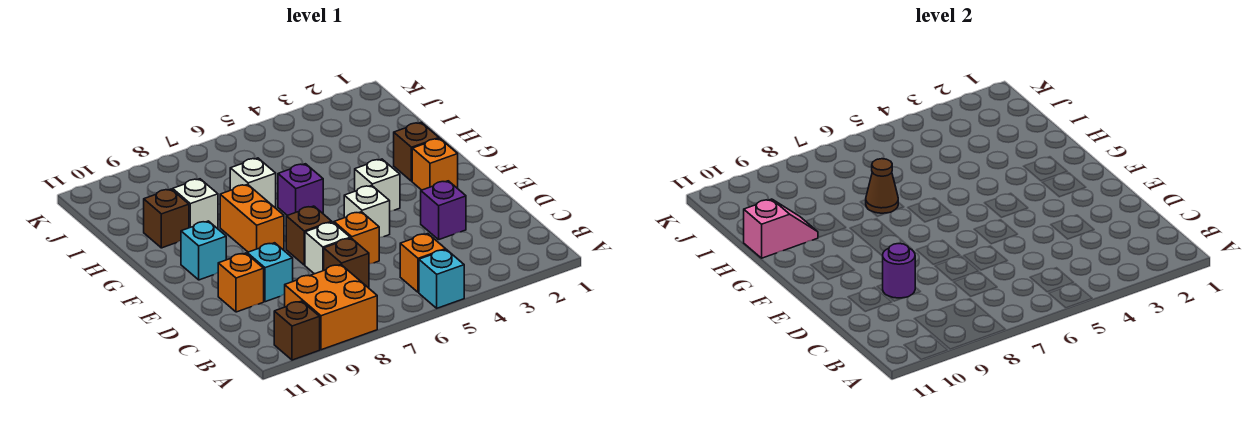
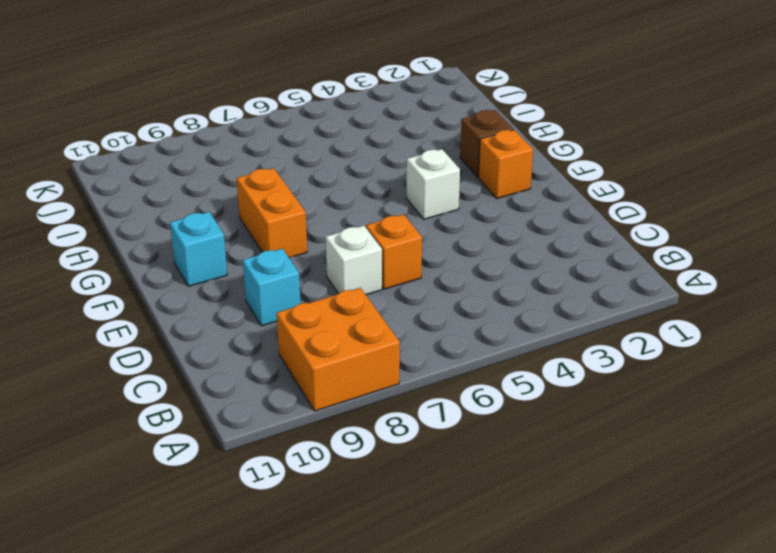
none -> cyan 1x1 brick [419,250,464,308]
none -> brown 1x1 brick [274,301,320,360]
none -> orange 1x1 brick [400,234,446,292]

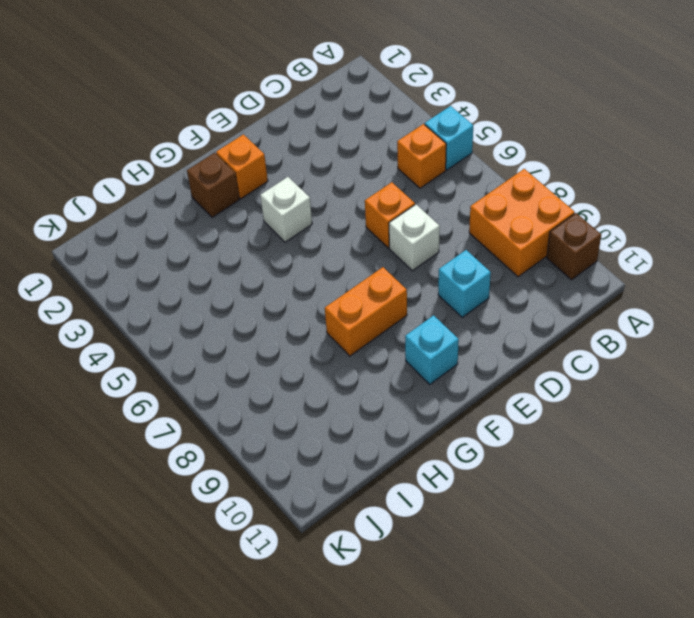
none -> brown 1x1 brick [324,238,369,288]
none -> purple 1x1 brick [421,181,466,240]
none -> orange 1x1 brick [218,253,264,312]

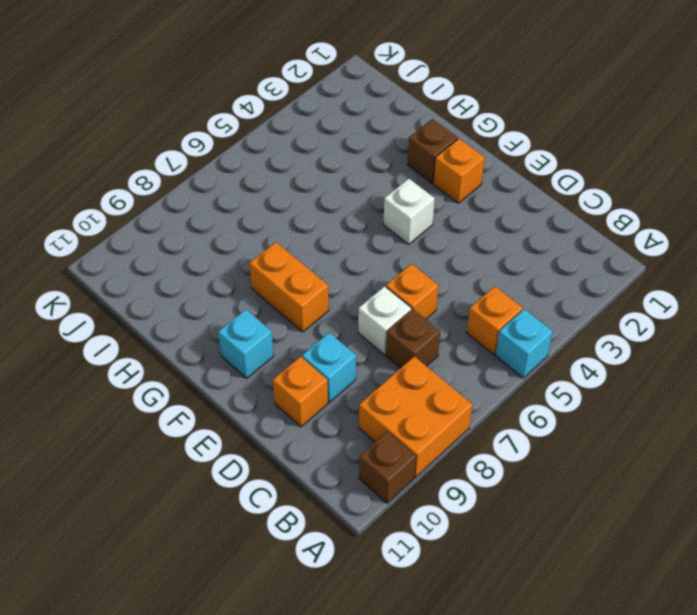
none -> purple 1x1 brick [421,181,466,240]
none -> white 1x1 brick [344,185,390,238]
none -> brown 1x1 brick [286,206,332,265]

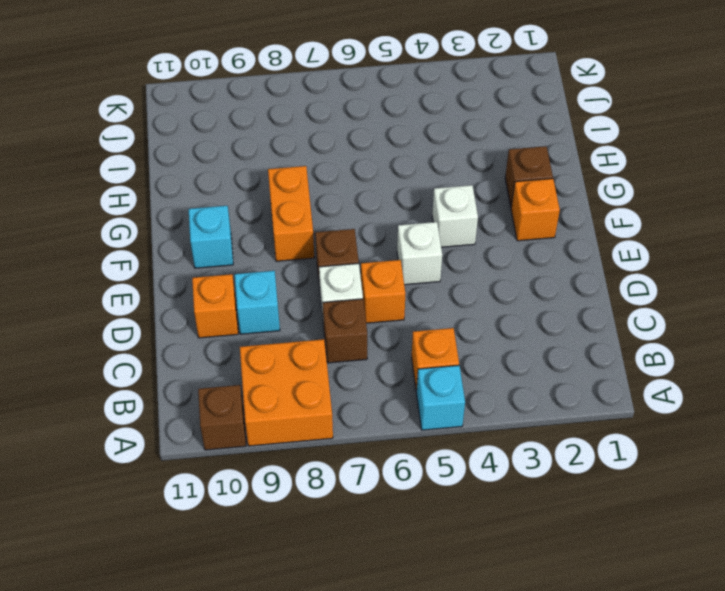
none -> purple 1x1 brick [421,181,466,240]
none -> purple 1x1 brick [278,164,323,215]
none -> white 1x1 brick [230,158,276,207]

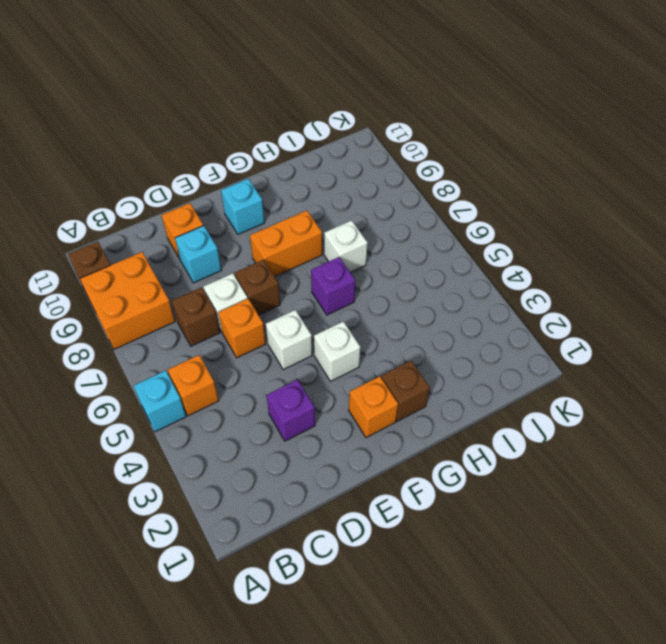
none -> white 1x1 brick [173,179,218,228]
none -> brown 1x1 brick [144,189,189,248]
none -> purple 1x1 round brick [883,244,915,298]

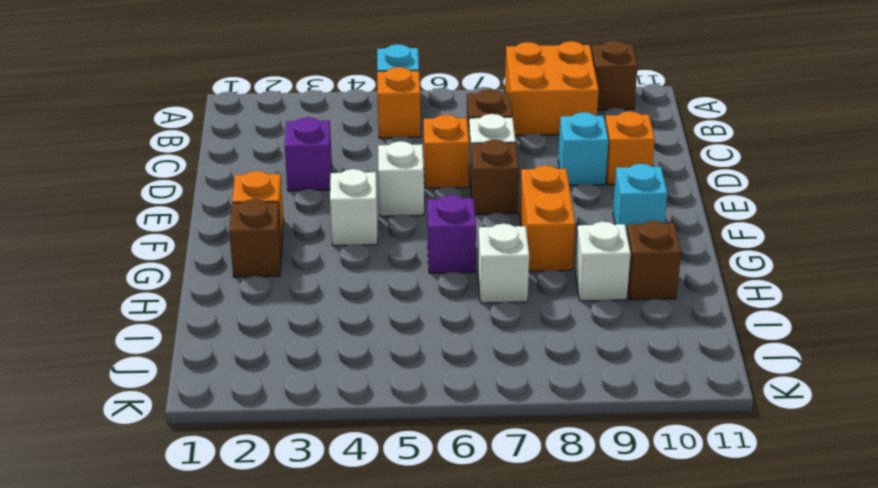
none -> purple 1x1 round brick [883,244,915,298]
none -> brown 1x1 cone [866,159,898,213]
none -> pink 1x2 slope [744,199,818,258]

